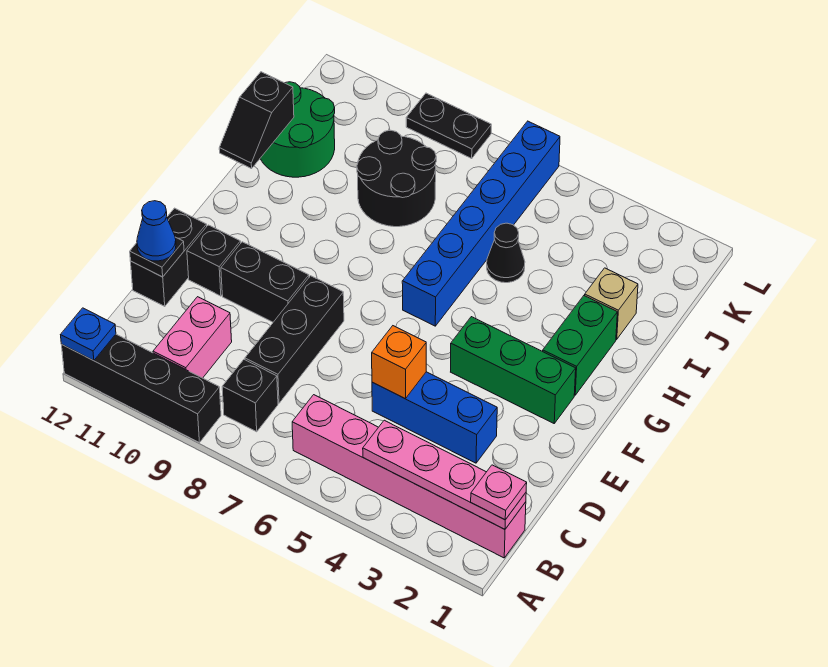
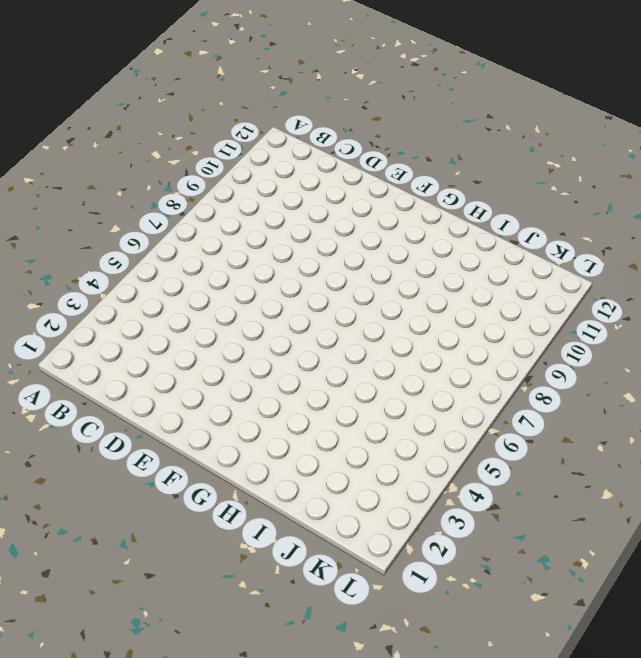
none -> black 1x4 brick [62,334,221,442]
none -> pink 1x6 brick [292,395,526,558]
none -> black 1x1 brick [222,360,278,432]

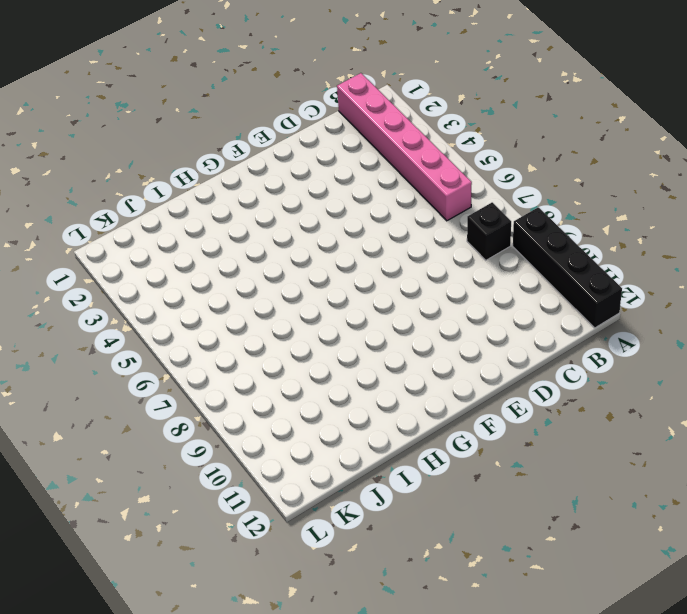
none -> pink 1x2 brick [153,297,232,378]
none -> black 1x3 brick [245,276,344,403]
none -> blue 1x3 brick [372,372,497,463]

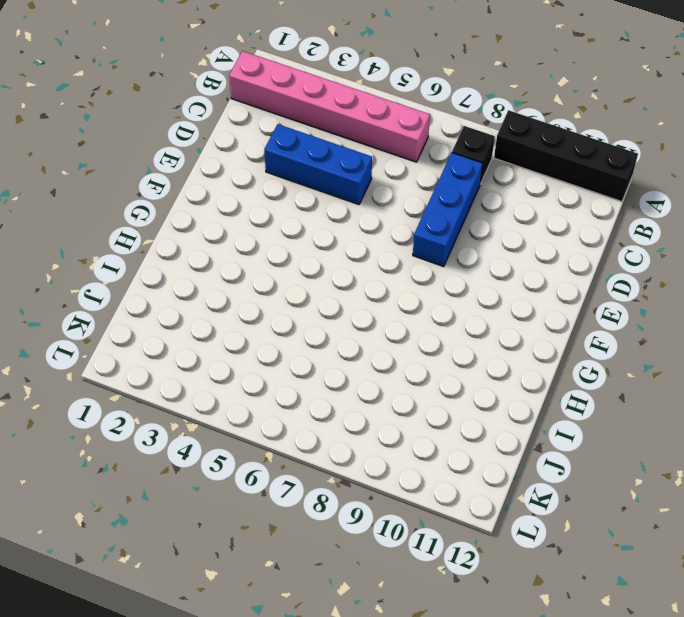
blue 1x3 brick [413,153,483,267] -> black 1x3 brick [245,276,344,403]
none -> pink 1x2 brick [153,297,232,378]
none -> black 1x2 brick [130,208,207,306]
none -> black 1x2 brick [221,242,309,322]

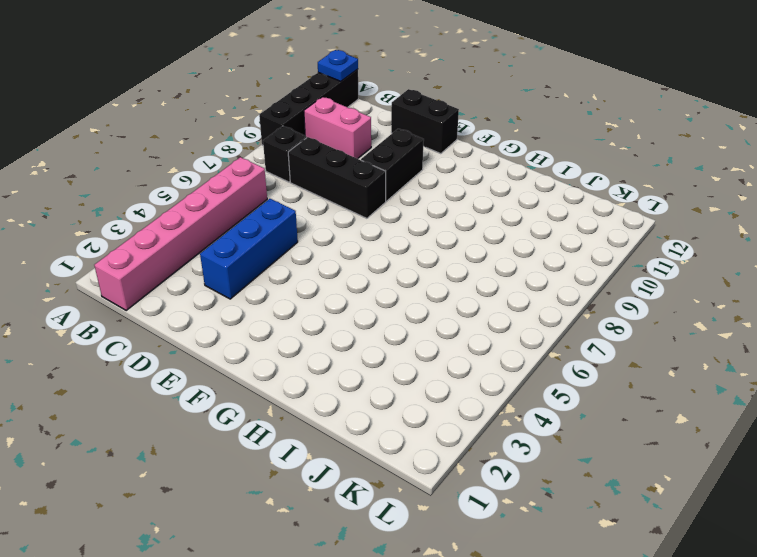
none -> black 1x1 brick [187,225,241,296]
none -> green 1x3 brick [451,317,576,423]
none -> green 1x2 brick [543,296,617,395]

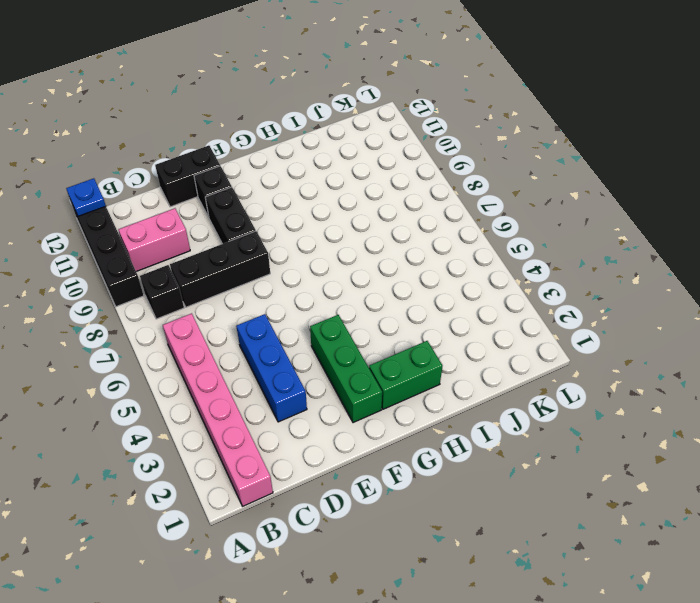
none -> blue 1x6 brick [402,121,560,326]
none -> tan 1x1 brick [585,268,638,339]
none -> black 1x1 cone [487,223,525,283]

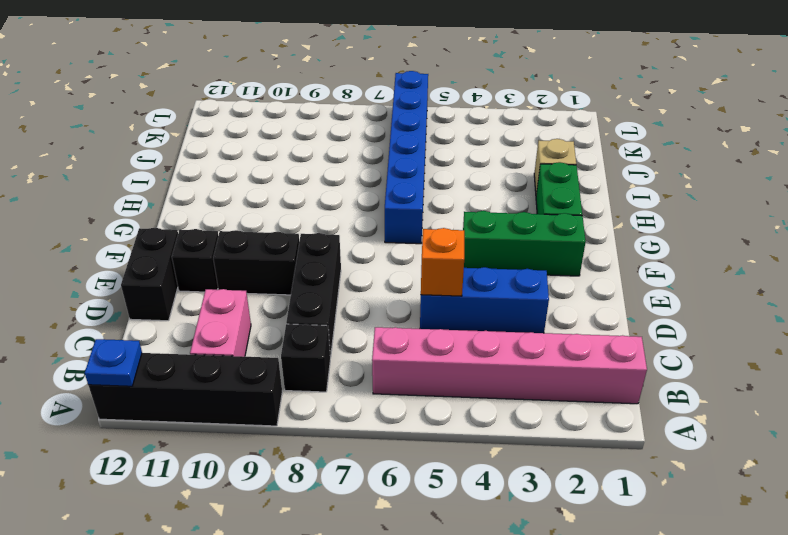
none -> black 1x1 cone [487,223,525,283]
none -> black 2x2 round brick [357,130,436,227]
none -> green 2x2 round brick [260,82,335,177]

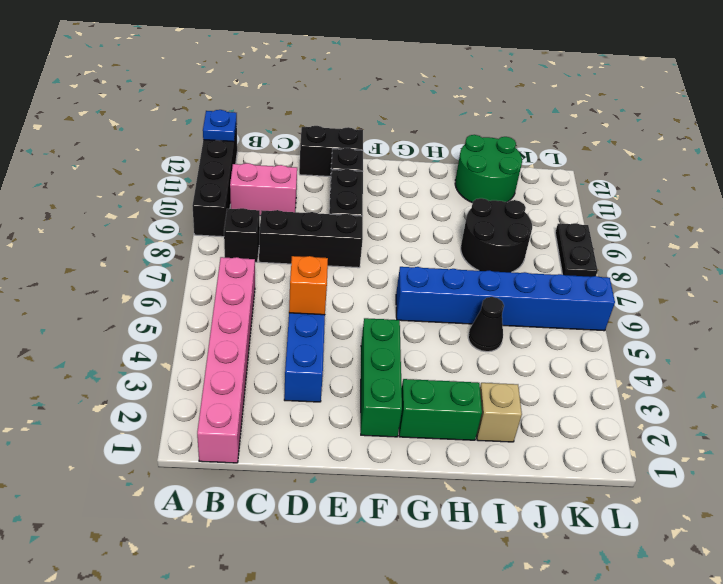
none -> pink 1x4 plate [363,420,526,529]
none -> black 1x1 plate [130,237,184,277]
none -> black 1x2 slope [219,72,294,169]

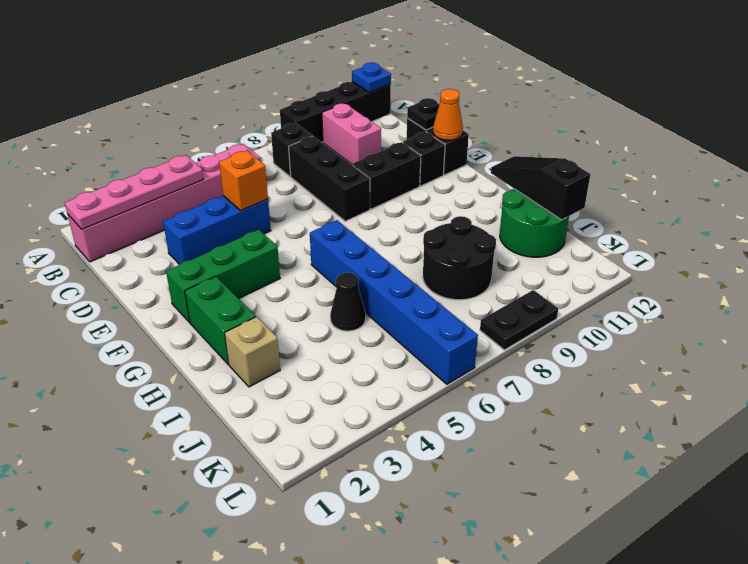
orange 1x1 cone [433,89,463,140] -> none
black 1x3 slope [491,156,590,220] -> black 1x2 slope [219,72,294,169]
none -> pink 1x1 plate [471,465,527,520]
none -> blue 1x1 cone [137,201,176,261]

